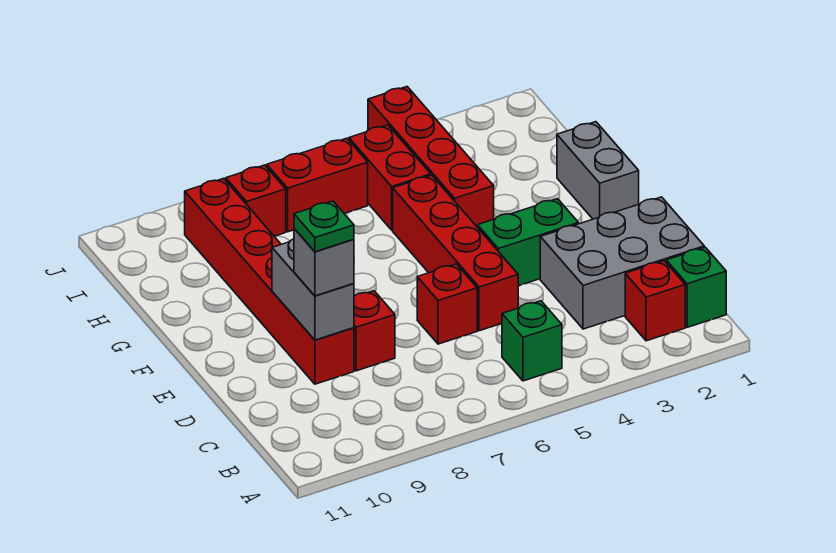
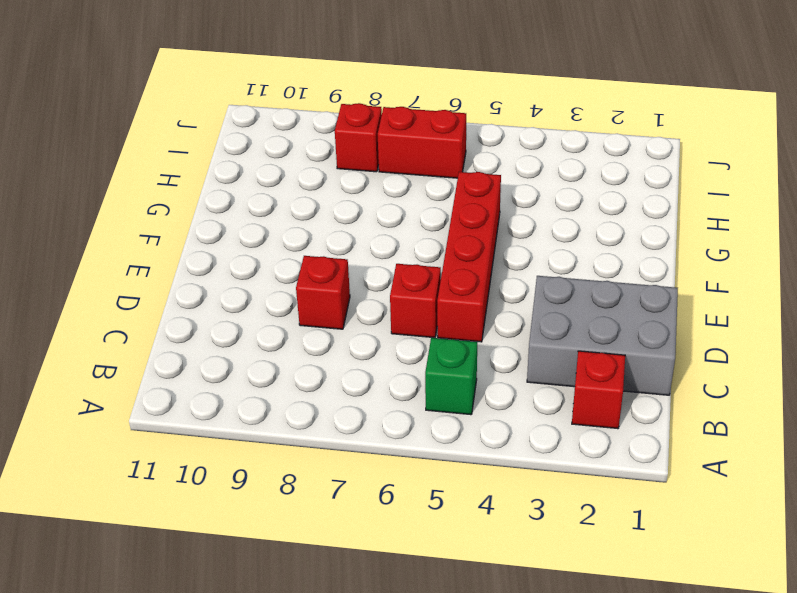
none -> green 1x1 brick [666,247,726,327]
none -> red 1x6 brick [185,178,354,384]
none -> green 1x2 brick [478,199,578,286]

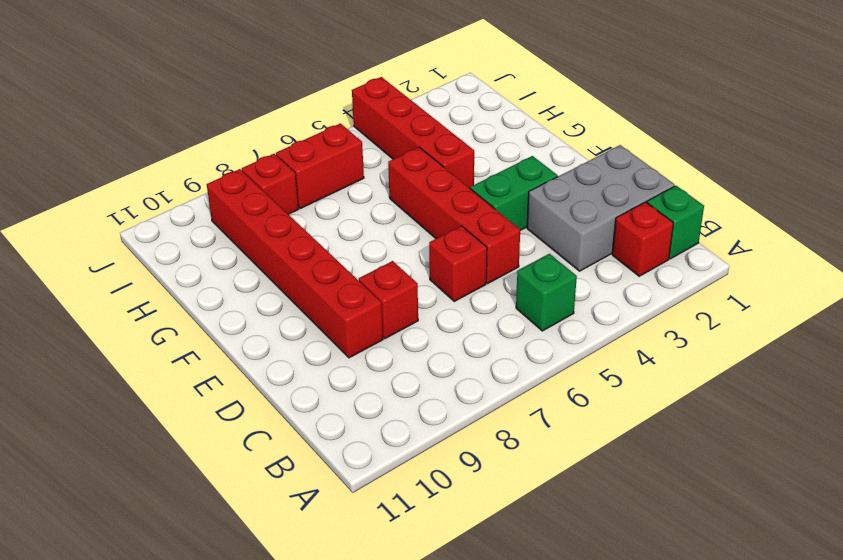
none -> grey 1x2 brick [557,122,639,219]
none -> red 1x2 brick [349,125,431,230]
none -> grey 1x2 brick [272,239,354,340]

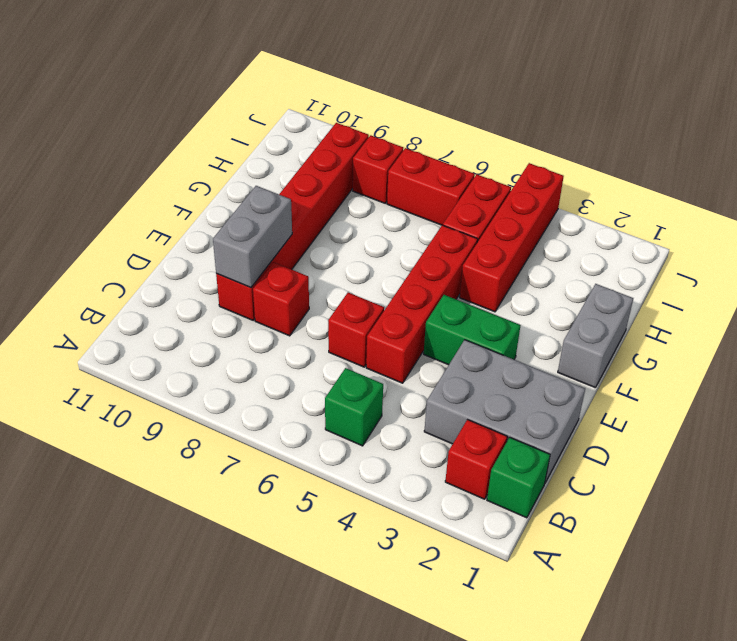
none -> grey 1x1 brick [294,229,354,296]
none -> green 1x1 plate [294,201,354,252]

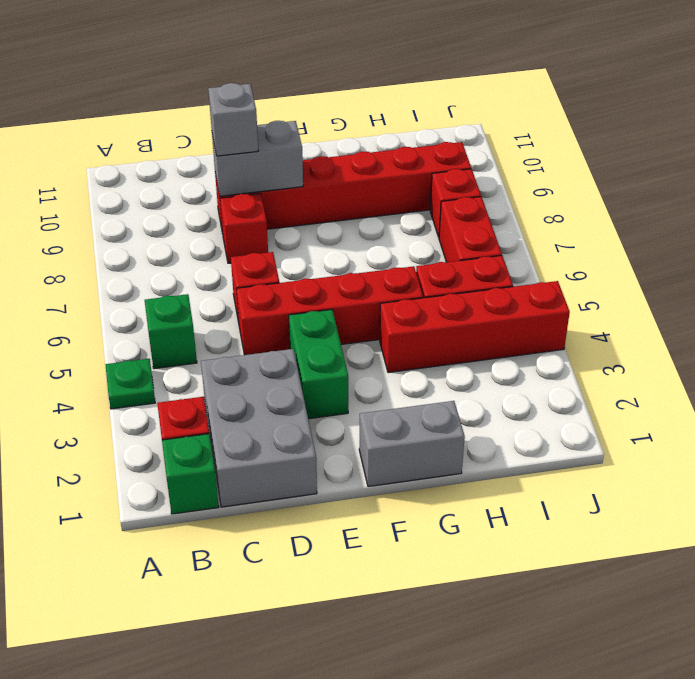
green 1x1 plate [105,359,155,409] -> green 1x1 plate moved to [294,201,354,252]

